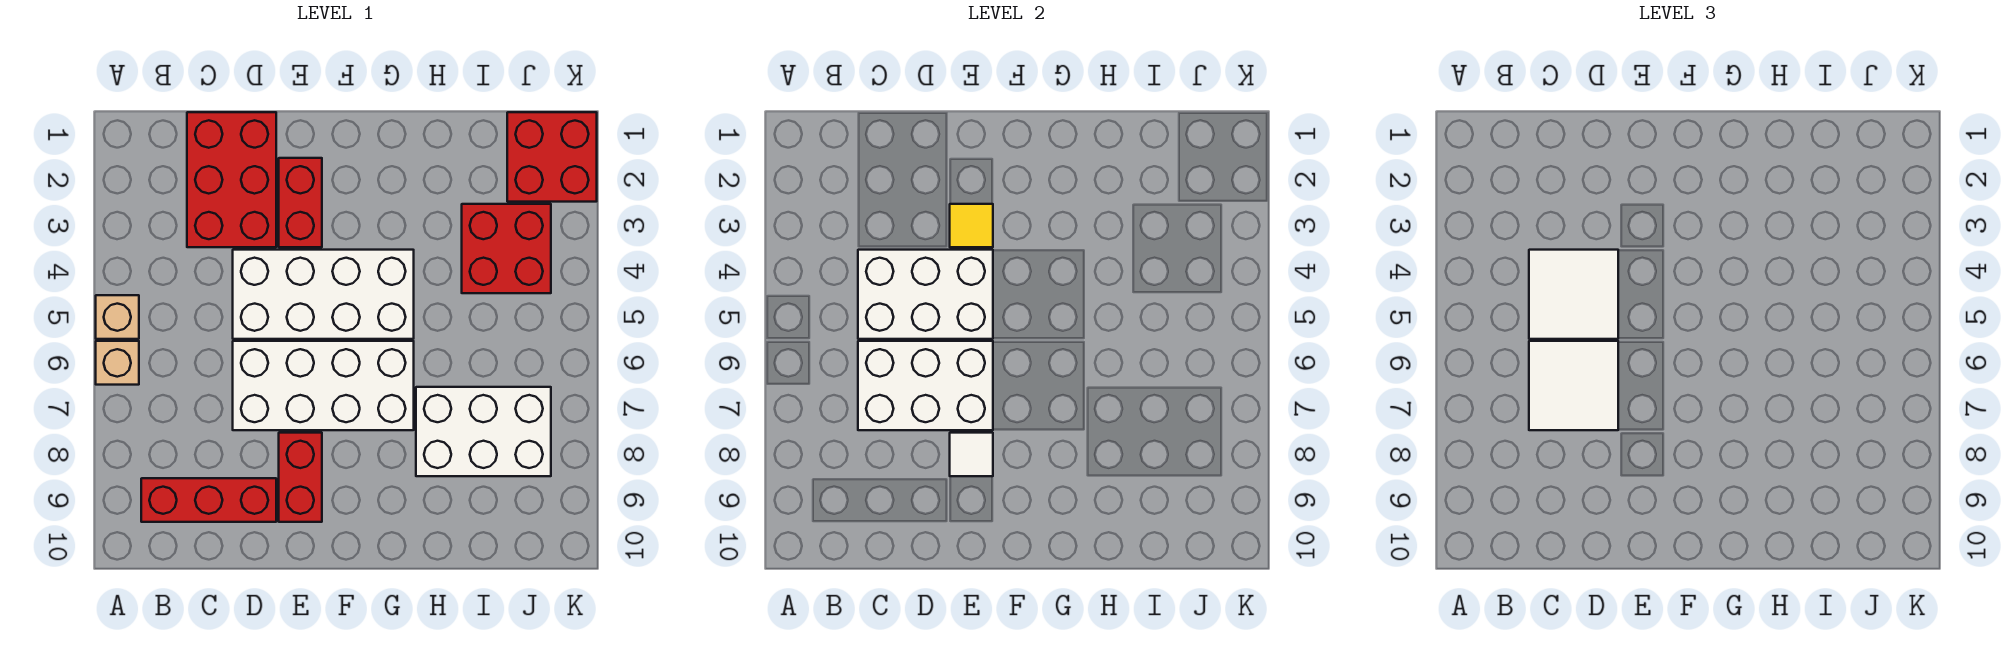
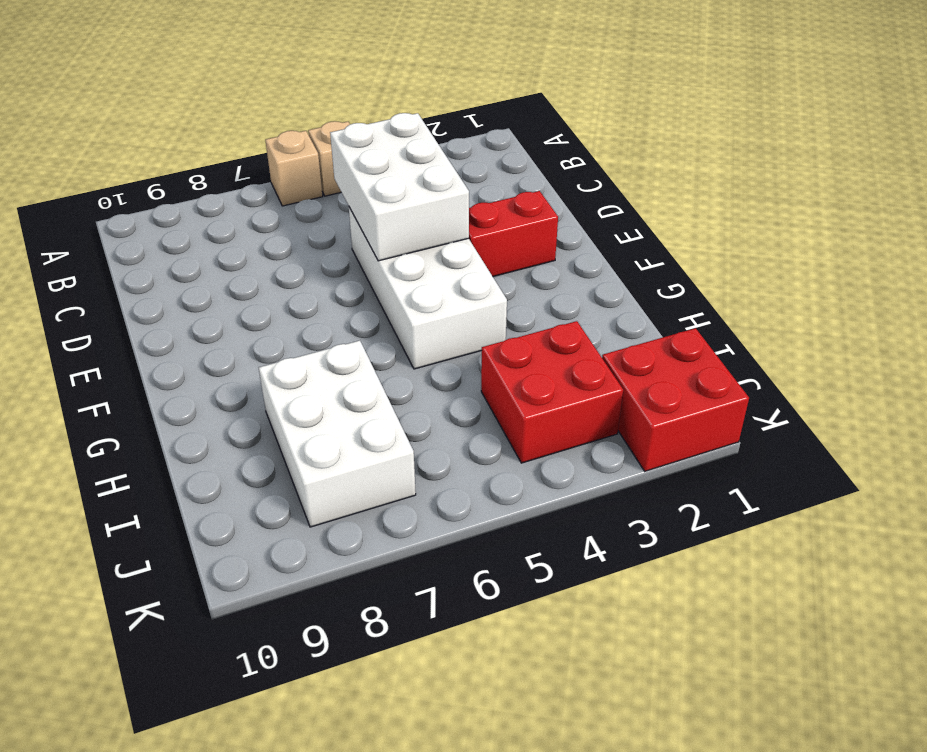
none -> red 1x3 brick [141,478,276,522]
none -> red 2x3 brick [187,112,276,247]
none -> white 2x4 brick [233,341,414,430]

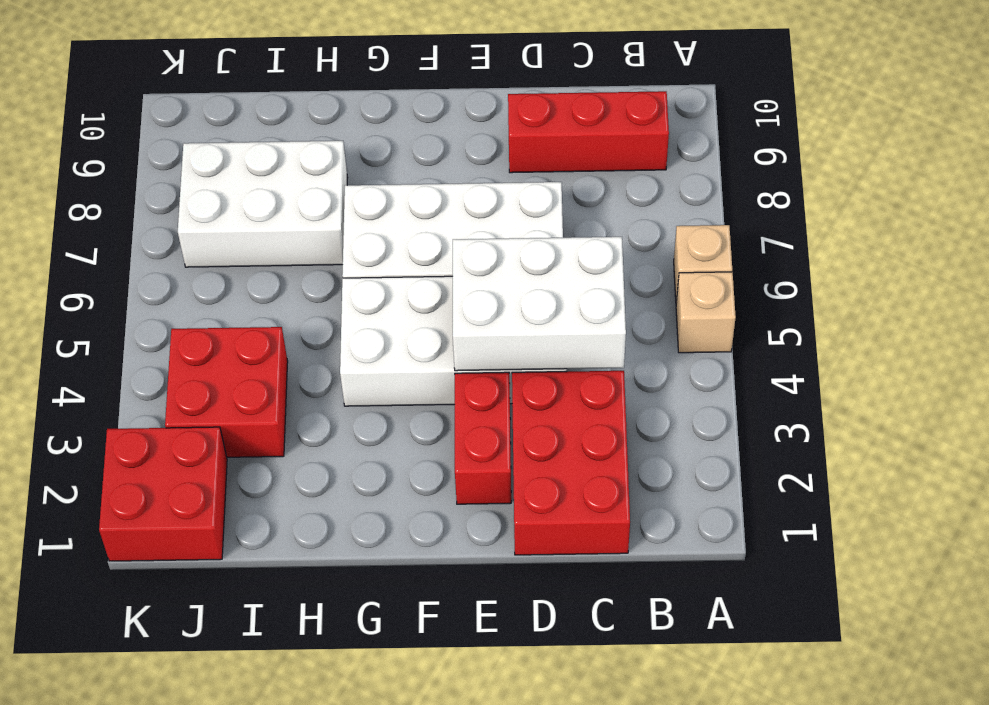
none -> red 1x2 brick [279,433,322,522]
none -> white 2x3 brick [858,341,993,430]
none -> yellow 1x1 tile [950,204,993,247]

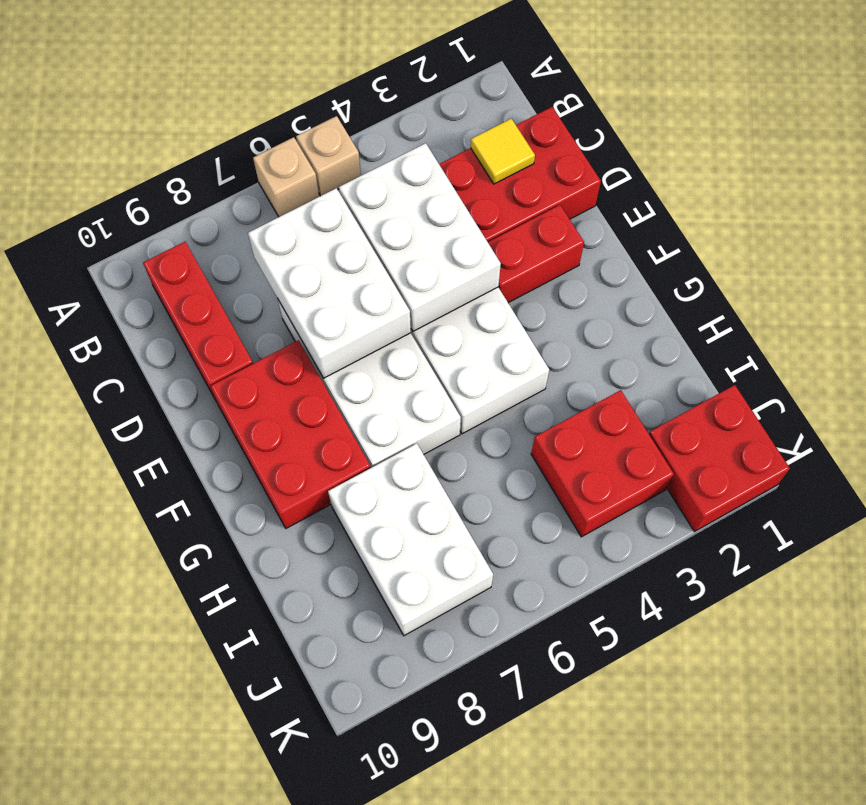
yellow 1x1 tile [471,119,535,184] -> yellow 1x1 tile moved to [950,204,993,247]
red 2x3 brick [210,340,371,528] -> red 1x2 brick [279,433,322,522]
none -> white 1x1 tile [950,433,993,476]
none -> white 2x2 tile [1529,250,1618,339]
none -> white 2x2 tile [1529,341,1618,430]

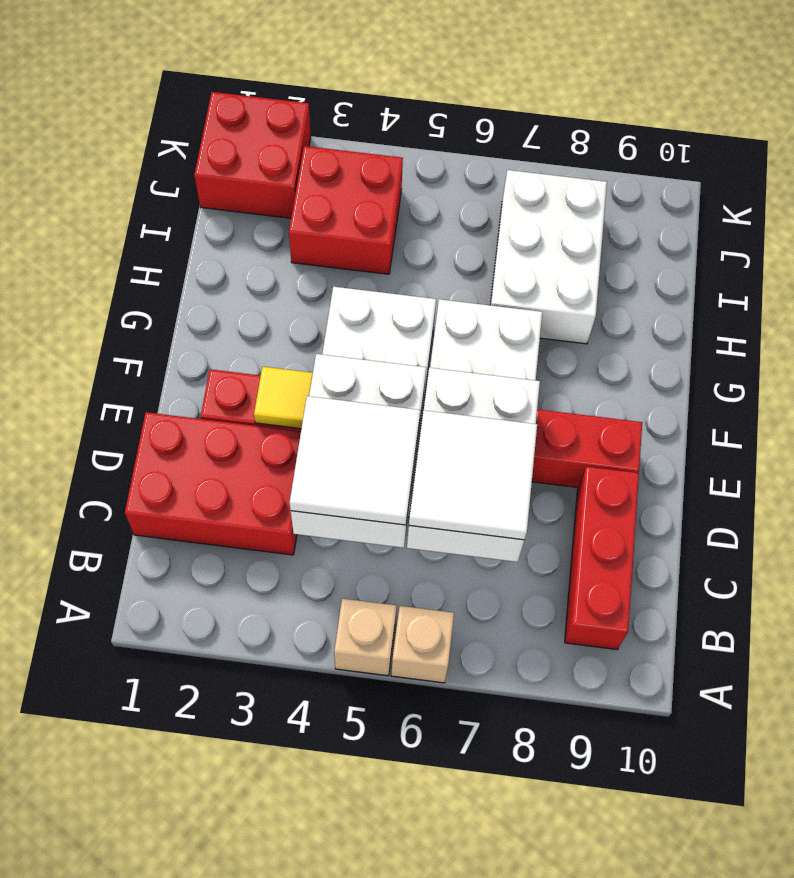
none -> white 1x1 tile [950,433,993,476]

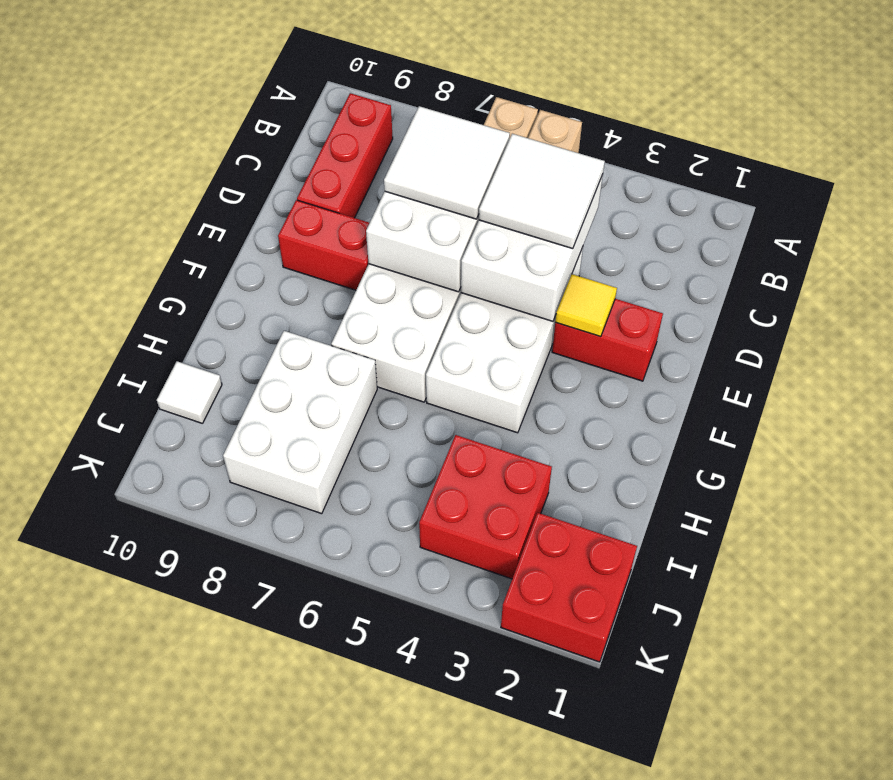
white 1x1 tile [157,361,222,423] -> white 1x1 tile moved to [950,433,993,476]
none -> red 2x3 brick [187,112,276,247]

